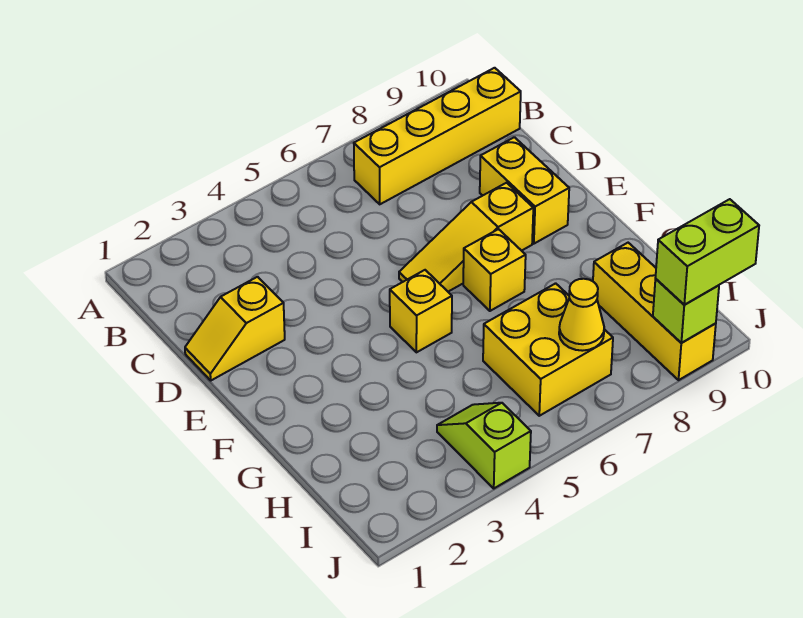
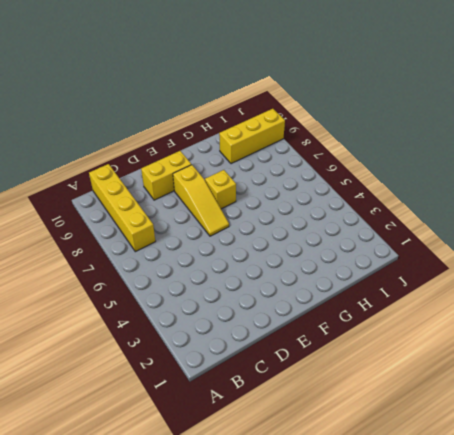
none -> yellow 1x2 slope [185,277,285,380]
none -> yellow 1x1 brick [390,270,452,352]
none -> yellow 2x2 brick [483,283,613,416]

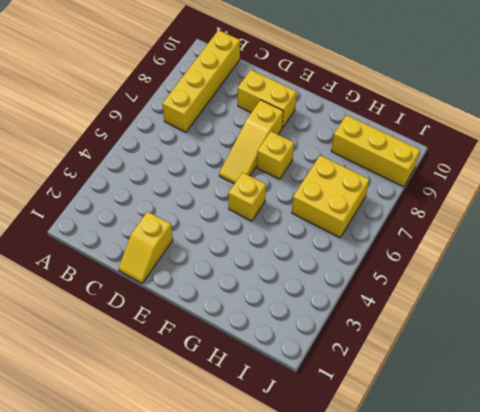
none -> lime 1x2 slope [437,403,531,488]
none -> yellow 1x1 cone [559,279,604,351]
none -> lime 1x1 brick [653,279,719,343]

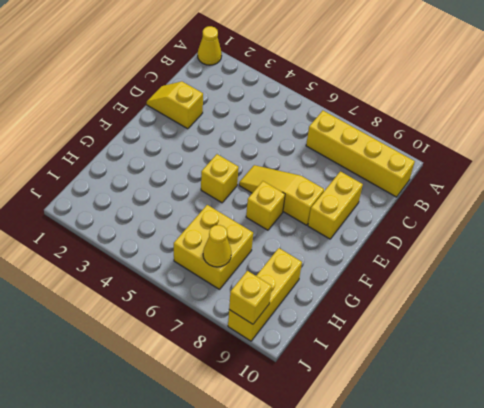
yellow 1x1 cone [198,26,222,65] -> none
yellow 1x1 brick [229,271,272,324] -> lime 1x1 brick [653,279,719,343]
none -> lime 1x2 slope [437,403,531,488]
none -> lime 1x2 brick [656,199,759,305]

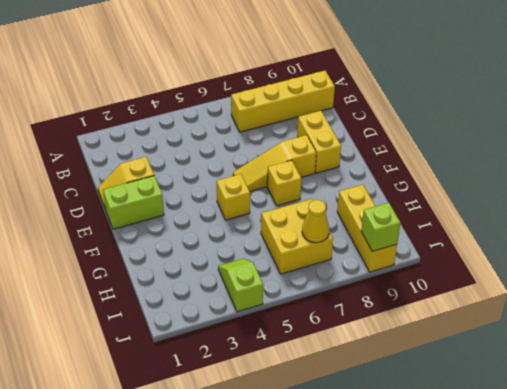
lime 1x2 brick [103,176,164,229] -> lime 1x2 brick moved to [656,199,759,305]

